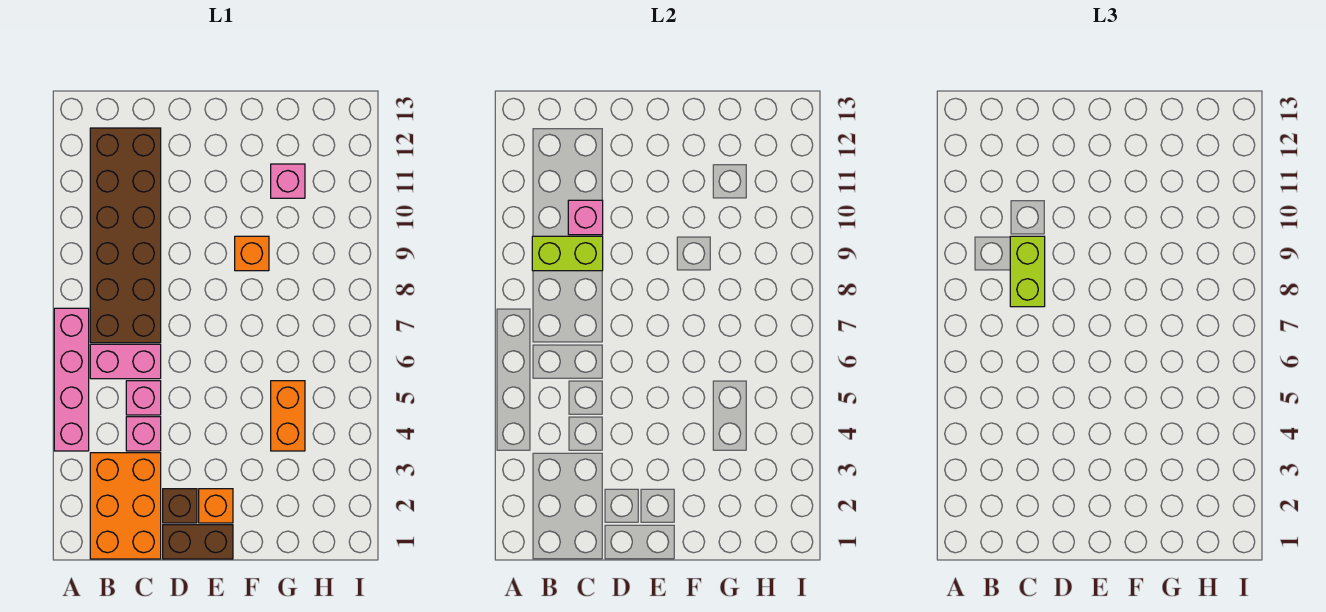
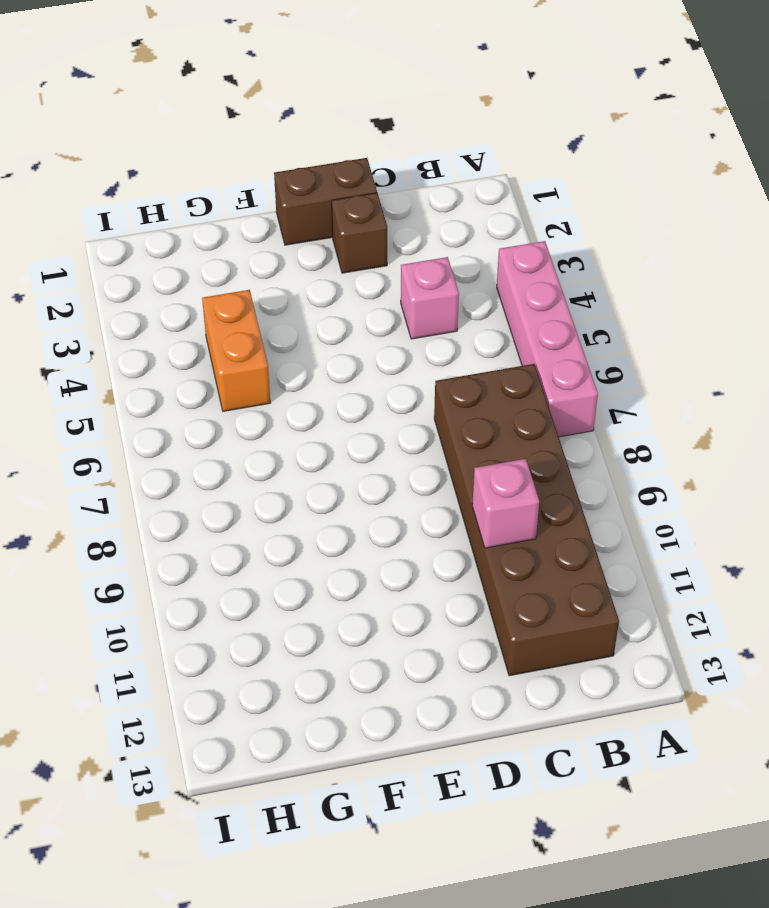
none -> orange 2x3 brick [90,453,161,559]
none -> pink 1x2 brick [90,344,161,379]
none -> pink 1x1 brick [126,381,161,415]

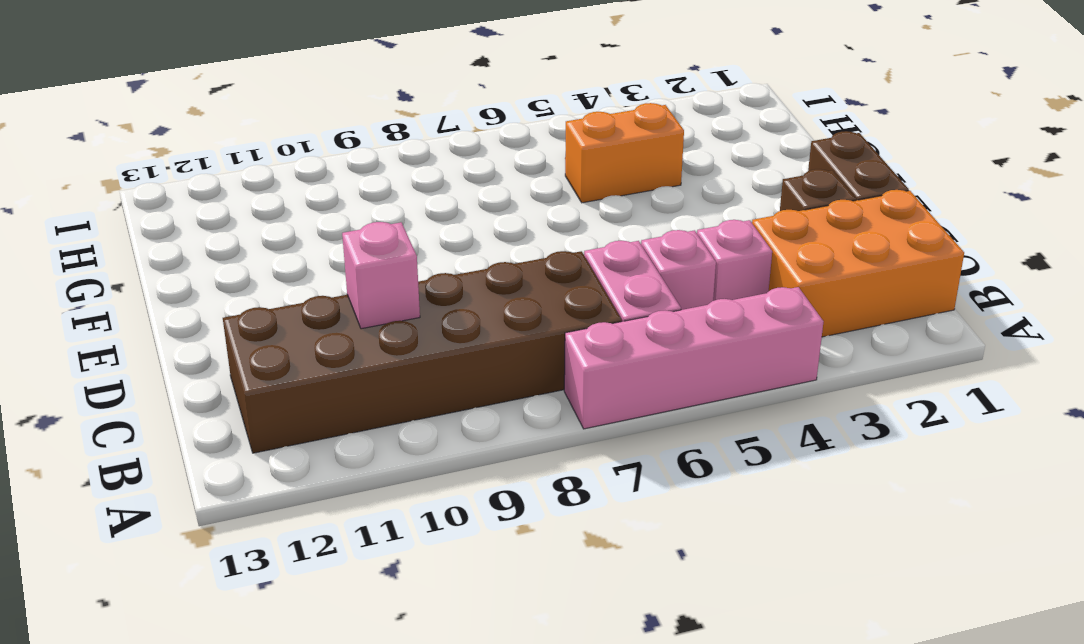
none -> orange 1x1 brick [199,489,233,523]
none -> orange 1x1 brick [235,236,269,271]
none -> pink 1x1 brick [271,164,305,198]

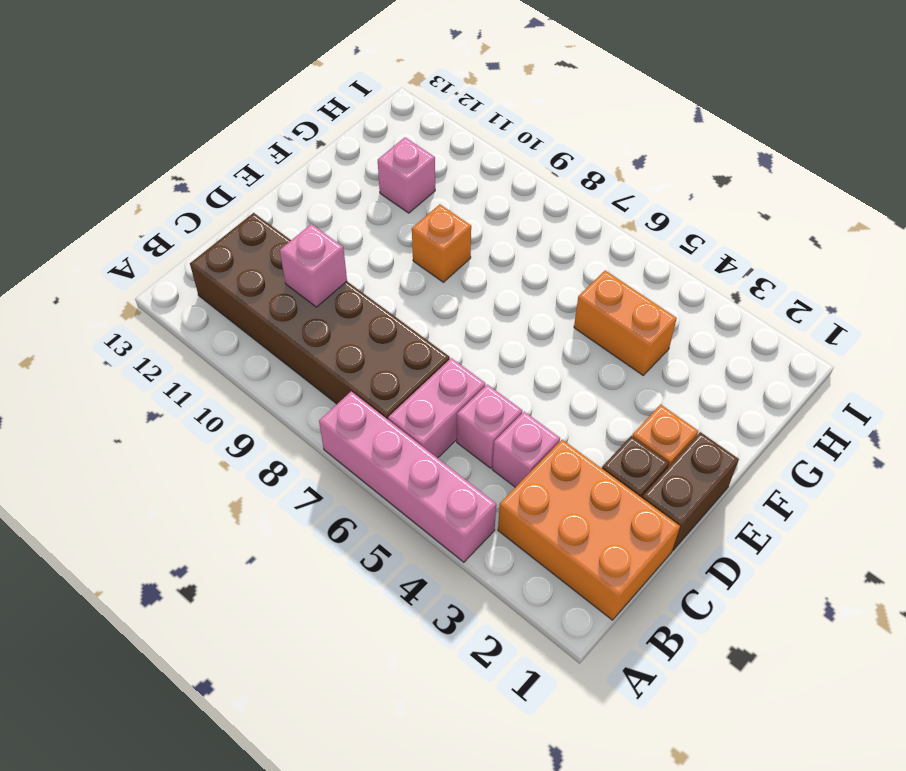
none -> lime 1x2 brick [532,236,603,271]
none -> lime 1x2 brick [1010,236,1045,307]

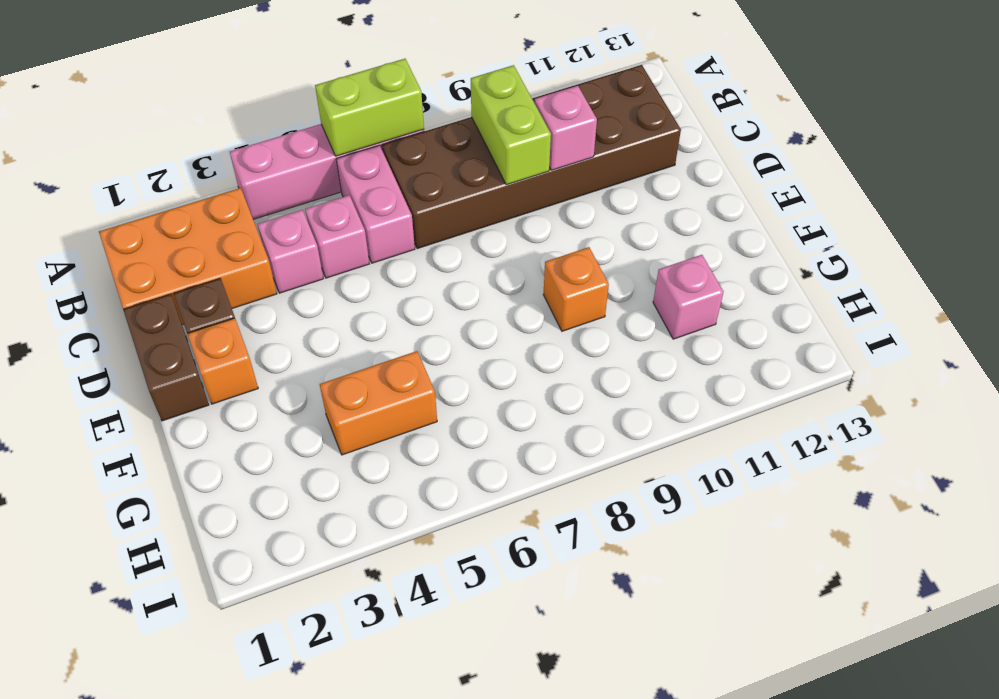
lime 1x2 brick [315,59,424,156] -> lime 1x2 brick moved to [1010,236,1045,307]

